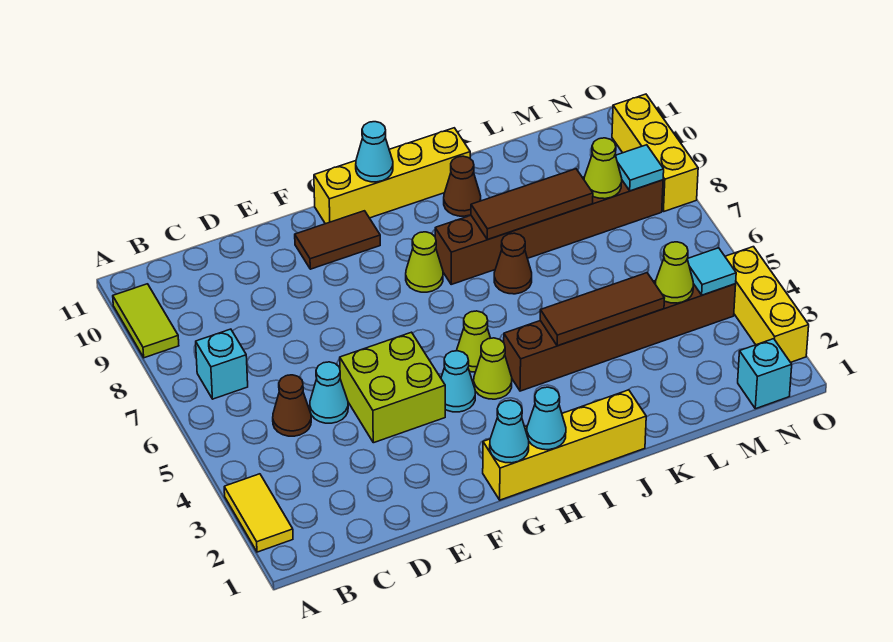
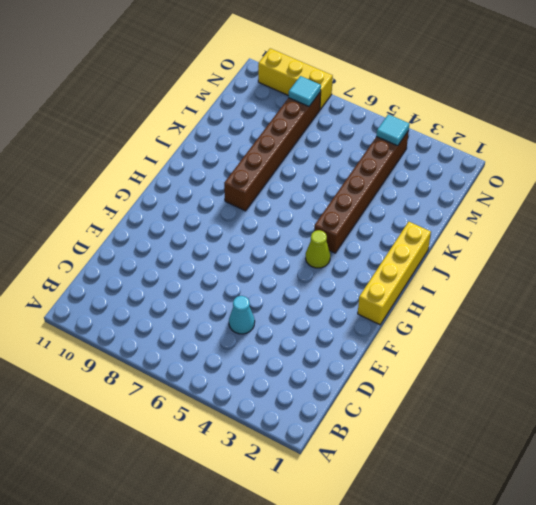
none -> yellow 1x2 tile [224,474,293,552]
none -> lime 1x2 tile [113,284,179,358]
none -> cyan 1x1 brick [196,329,248,399]

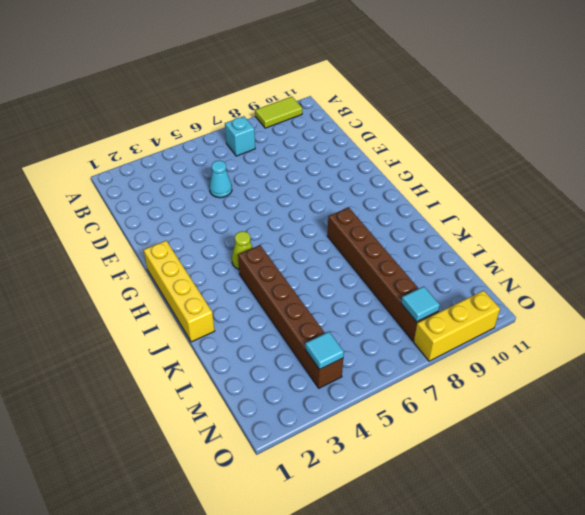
none -> yellow 1x2 tile [224,474,293,552]
none -> brown 1x1 cone [273,375,311,436]
none -> lime 2x2 brick [340,332,445,443]

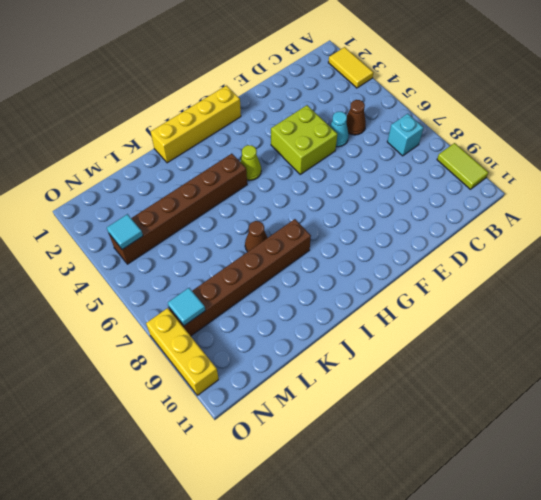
none -> brown 1x2 tile [295,211,380,269]
none -> cyan 1x1 cone [441,351,475,412]
none -> yellow 1x4 brick [314,128,470,224]

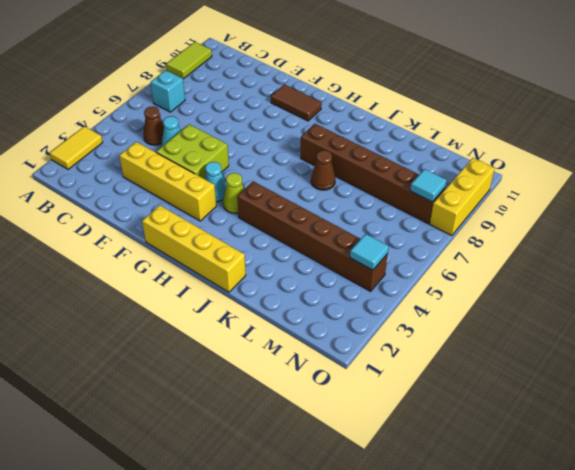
yellow 1x4 brick [119,142,216,221] -> yellow 1x4 brick moved to [314,128,470,224]
none -> lime 1x1 cone [457,311,490,372]
none -> lime 1x1 cone [406,232,443,292]
none -> brown 1x1 cone [444,156,481,216]

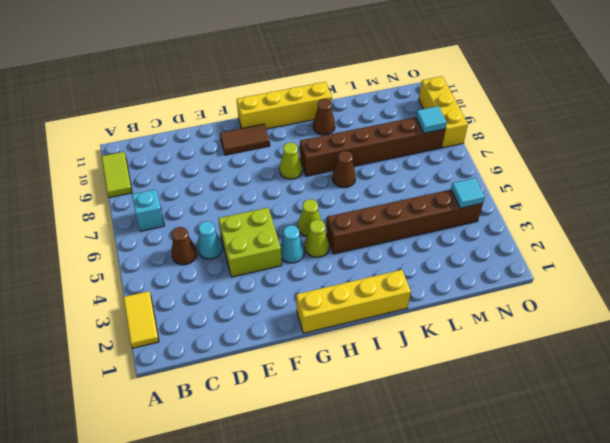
none -> cyan 1x1 brick [738,339,792,409]
none -> yellow 1x3 brick [725,247,809,362]
none -> cyan 1x1 cone [490,400,529,463]

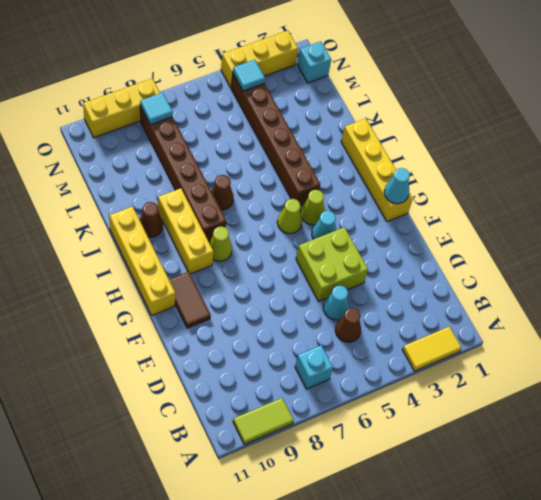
yellow 1x3 brick [158,188,213,274] -> none
none -> cyan 1x1 cone [527,387,566,450]
none -> cyan 1x1 cone [356,122,393,182]
none -> brown 1x3 tile [540,273,664,346]

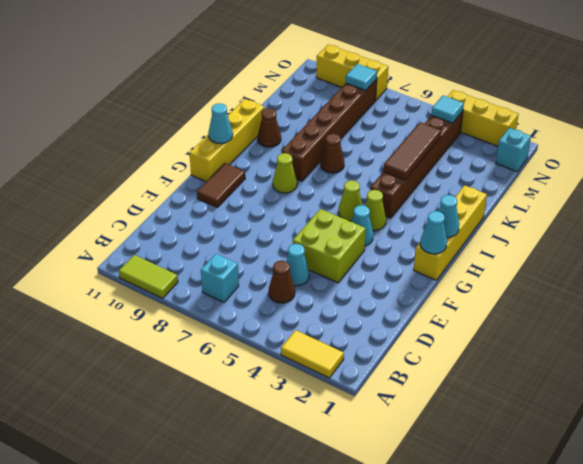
none -> brown 1x3 tile [471,169,593,239]
none -> lime 1x1 cone [655,242,693,303]
none -> lime 1x1 cone [584,138,622,199]

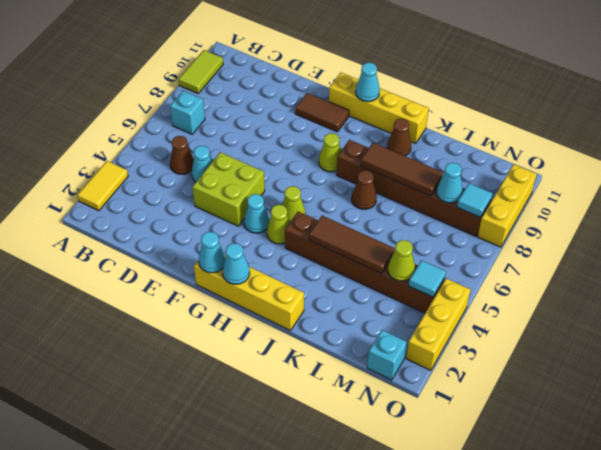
cyan 1x1 cone [437,163,463,203] -> lime 1x1 cone [584,138,622,199]

